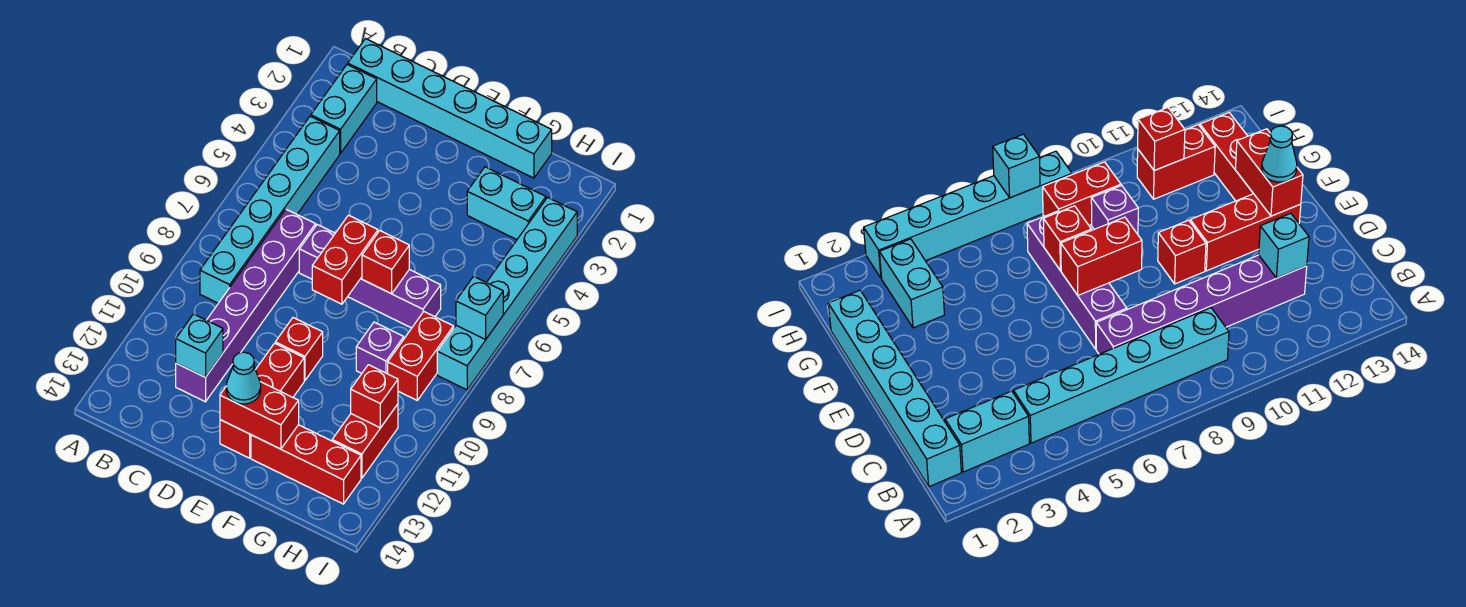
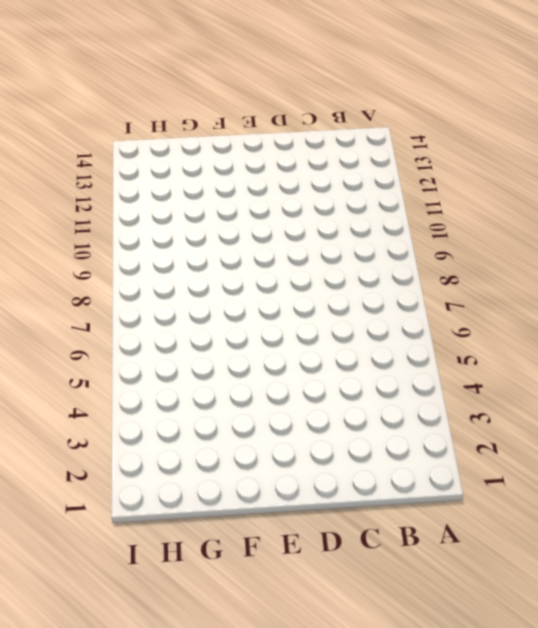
none -> cyan 1x6 brick [348,39,552,178]
none -> cyan 1x2 brick [311,64,377,153]
none -> cyan 1x6 brick [200,116,340,303]

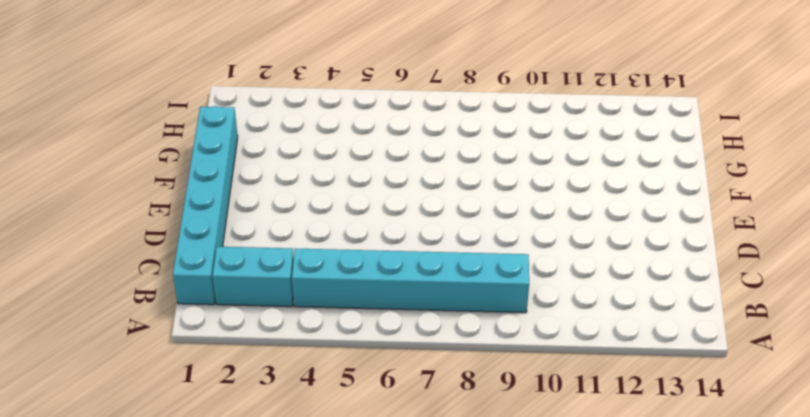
none -> purple 1x6 brick [176,209,316,402]
none -> purple 1x4 brick [299,225,441,328]
none -> red 1x1 brick [275,318,323,380]

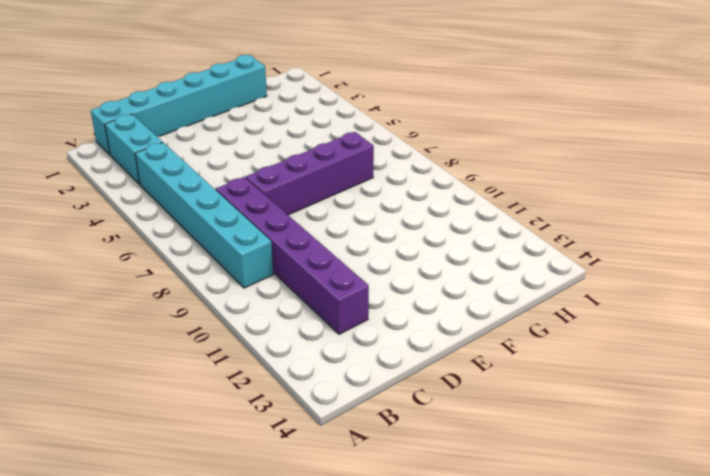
none -> red 1x1 brick [275,318,323,380]
none -> red 1x3 brick [220,343,304,458]
none -> red 1x3 brick [251,425,361,504]

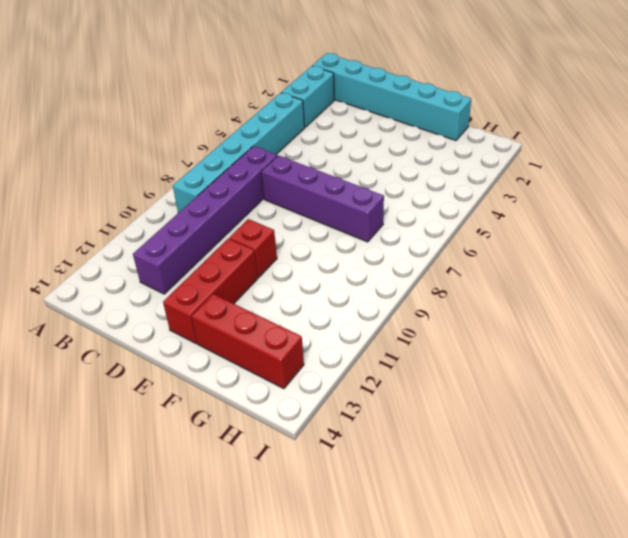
none -> cyan 1x2 brick [467,167,546,240]
none -> purple 1x1 brick [356,322,404,374]
none -> red 1x2 brick [388,312,454,400]

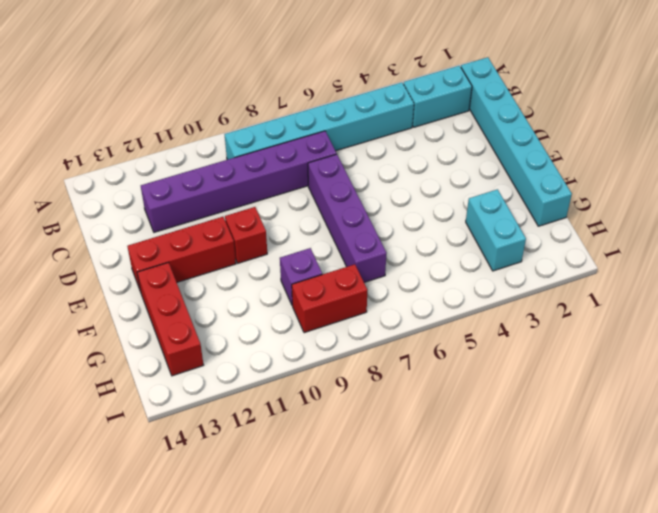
none -> red 1x2 brick [332,404,398,478]
none -> cyan 1x6 brick [437,197,577,390]
none -> cyan 1x1 brick [176,314,223,377]

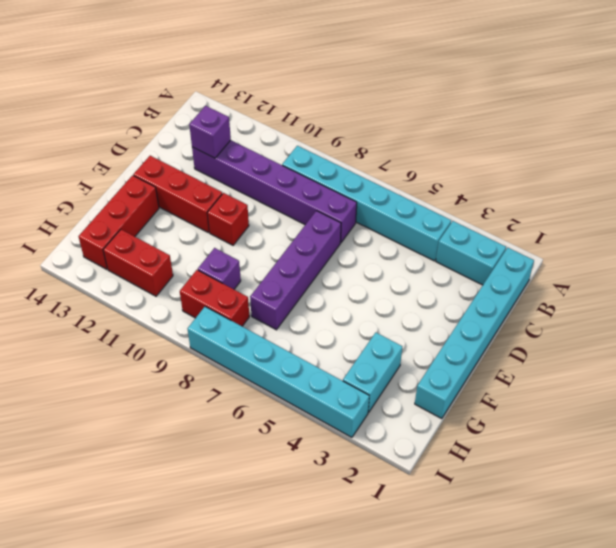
purple 1x1 brick [189,106,231,158] -> cyan 1x1 brick [176,314,223,377]
none -> red 1x2 brick [312,215,378,304]
none -> red 1x2 brick [220,382,299,449]
none -> red 1x1 brick [362,231,409,294]

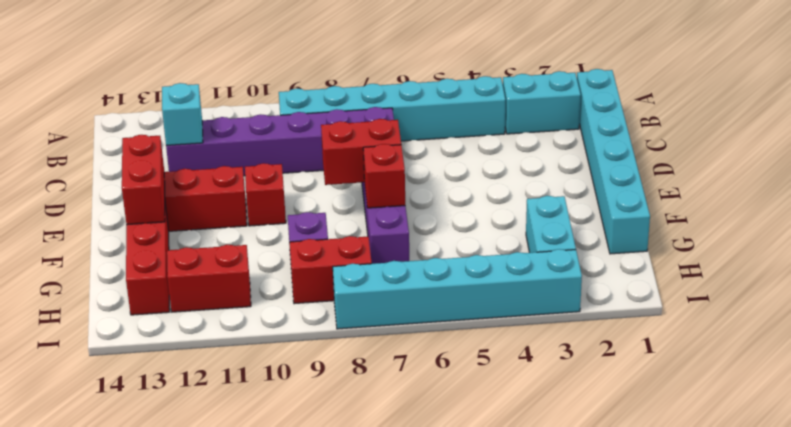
none -> red 1x1 brick [351,365,398,428]
none -> cyan 1x1 brick [456,276,503,340]
none -> cyan 1x1 cone [226,352,261,404]

